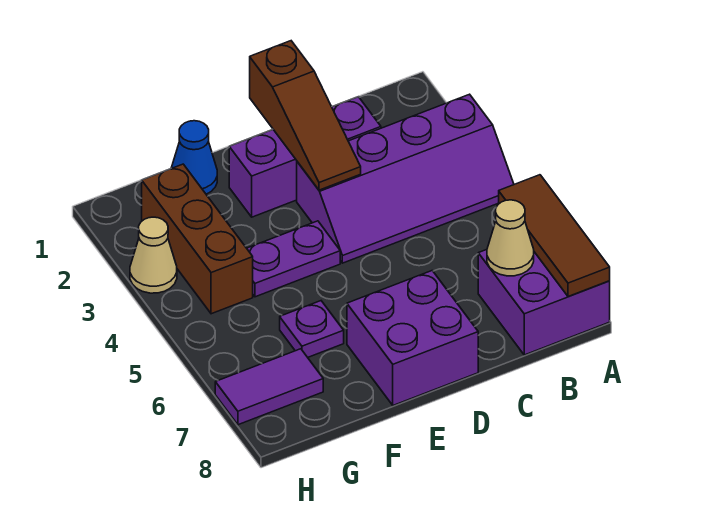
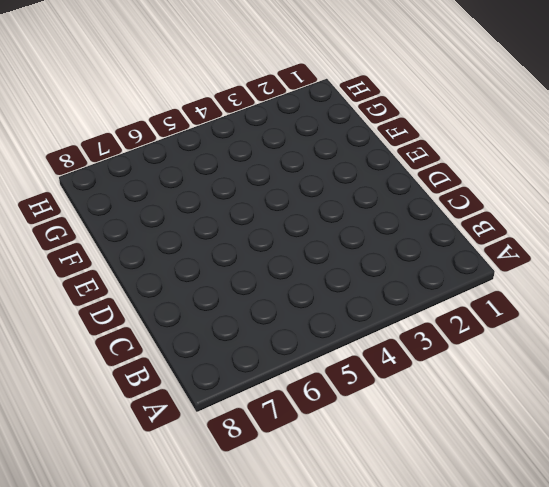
none -> purple 2x4 slope [297,94,514,263]
none -> purple 2x2 brick [478,250,610,355]
none -> purple 1x3 brick [229,97,381,217]

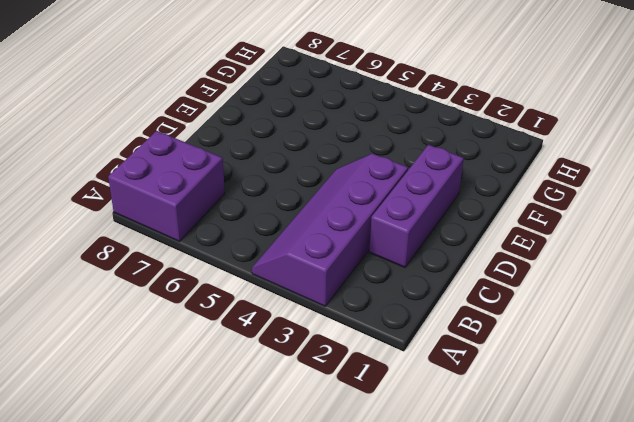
none -> purple 2x2 brick [347,271,478,405]
none -> purple 1x2 plate [247,221,340,297]
none -> blue 1x1 cone [171,121,217,194]

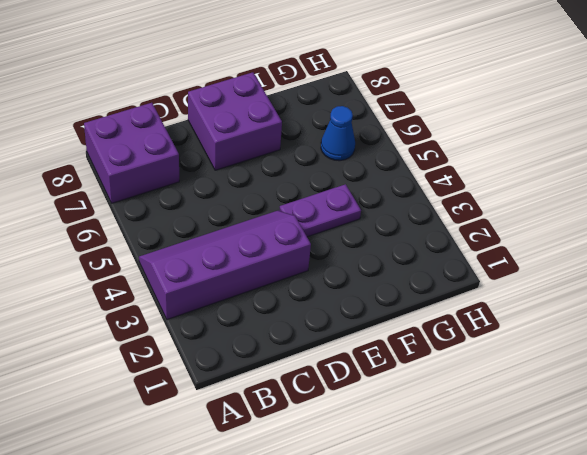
blue 1x1 cone [321,106,355,161] -> blue 1x1 cone moved to [171,121,217,194]
none -> purple 1x3 brick [229,97,381,217]
none -> purple 1x1 plate [280,301,344,357]
none -> brown 1x3 brick [142,164,253,314]

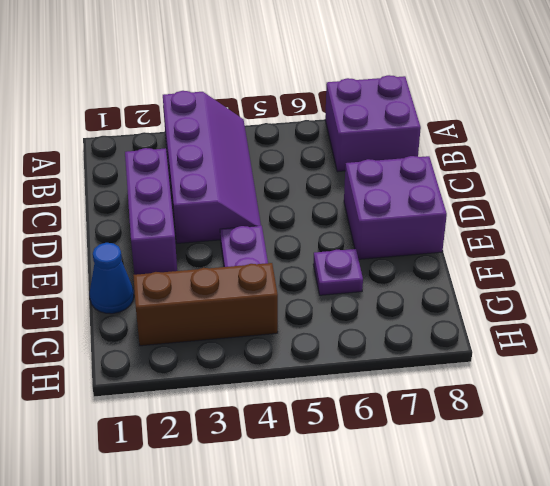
none -> purple 1x2 tile [215,349,323,425]
none -> tan 1x1 cone [130,217,177,293]
none -> brown 1x3 tile [499,175,610,296]

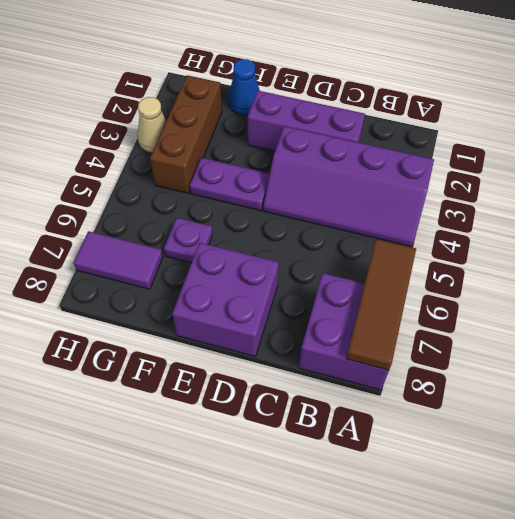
none -> tan 1x1 cone [487,200,534,276]
none -> brown 1x3 slope [250,41,361,190]

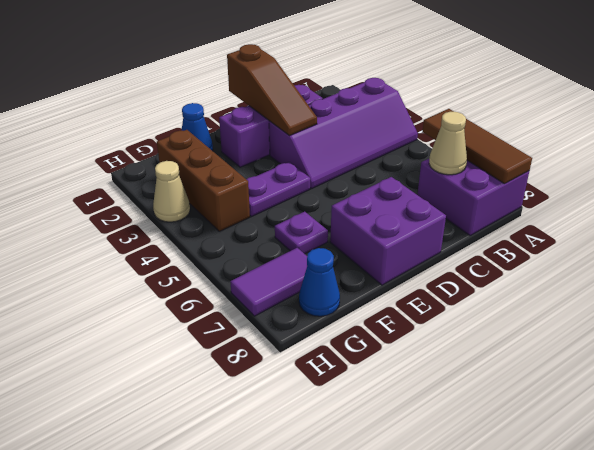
blue 1x1 cone [299,248,340,316] -> none

